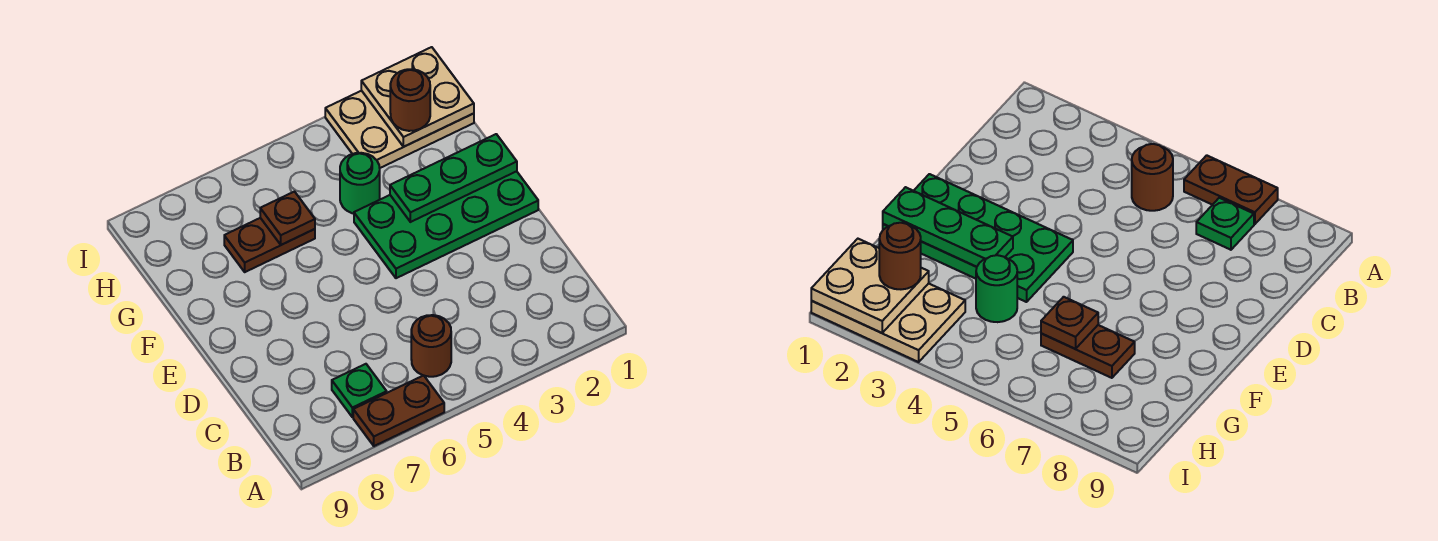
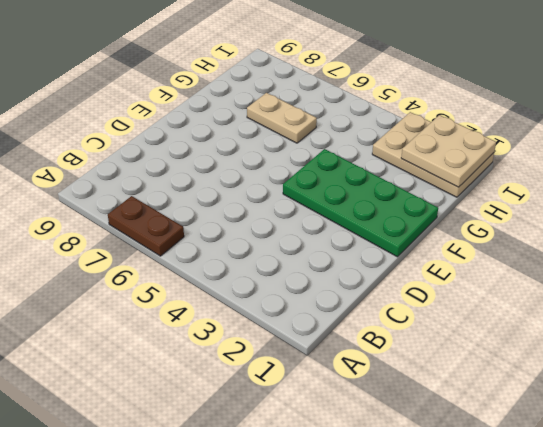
tan 1x2 plate [247,93,317,143] -> brown 1x2 plate [224,218,315,272]
none -> brown 1x1 round brick [411,315,451,377]
none -> green 1x1 plate [332,364,387,417]

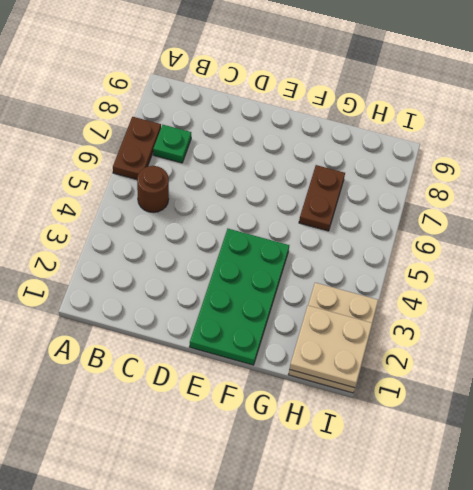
none -> green 1x1 round brick [340,153,380,214]
none -> green 1x3 plate [390,134,517,222]

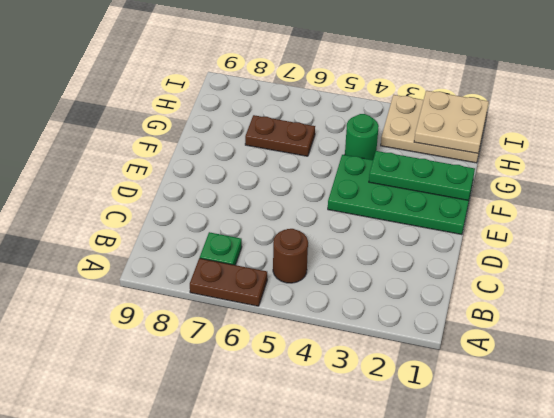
none -> brown 1x1 plate [260,192,315,245]
none -> brown 1x1 round brick [390,69,430,131]

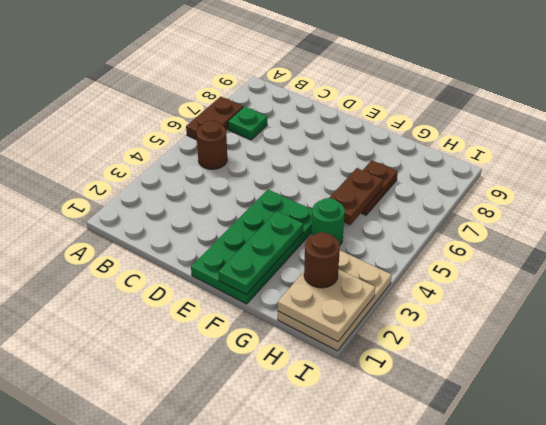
brown 1x2 plate [329,168,383,225] -> brown 1x1 plate [260,192,315,245]

